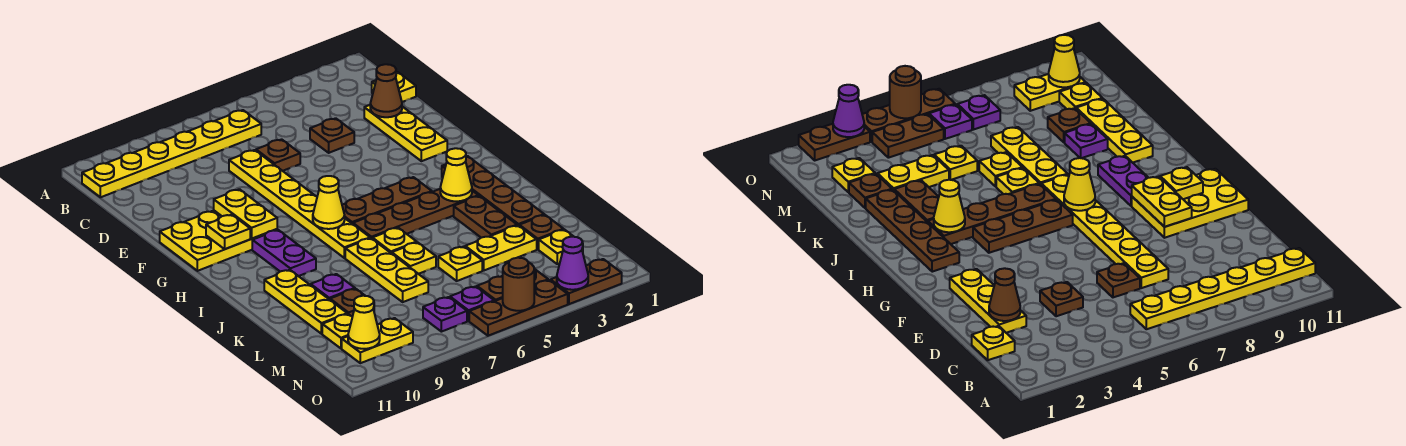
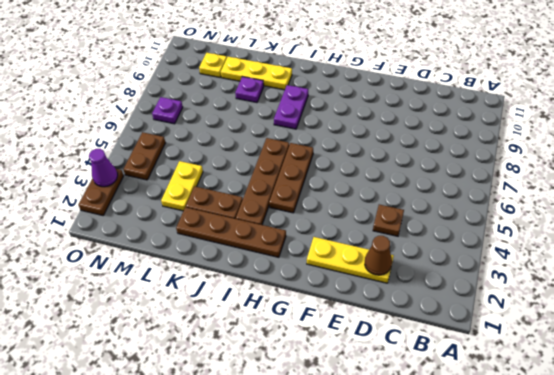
purple 1x2 plate [274,85,308,129] -> purple 1x2 plate turned to [252,230,316,276]
none -> yellow 1x6 plate [82,110,261,197]
none -> yellow 1x1 plate [372,72,416,102]
none -> brown 1x1 plate [256,139,300,171]
none -> yellow 1x6 plate [229,150,370,258]

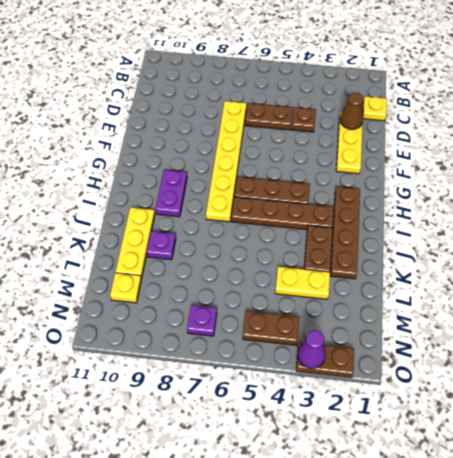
brown 1x2 plate [245,103,293,130] -> brown 1x1 plate [256,139,300,171]
none -> yellow 1x6 plate [82,110,261,197]
none -> yellow 2x3 plate [160,210,277,271]
none -> yellow 1x1 plate [372,228,417,253]
none -> yellow 1x3 plate [345,238,428,302]

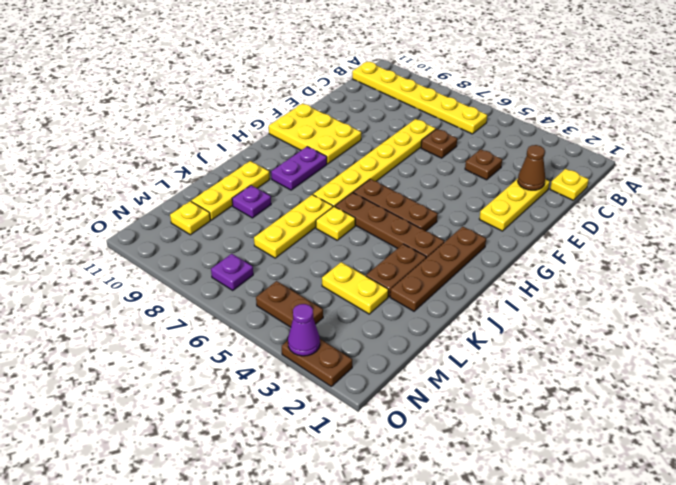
none -> yellow 1x1 plate [392,242,436,274]
none -> brown 1x1 plate [519,215,564,249]
none -> yellow 1x1 plate [438,247,482,281]
none -> brown 1x1 plate [330,289,374,317]

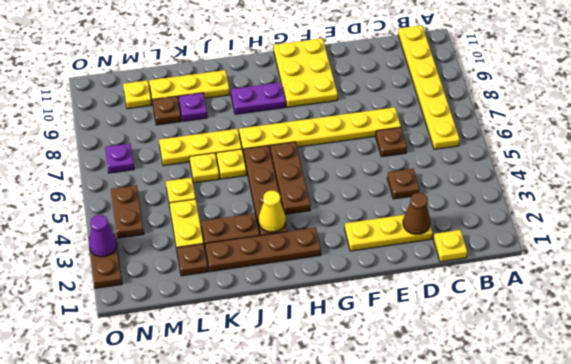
none -> yellow 1x1 plate [539,230,583,264]
none -> purple 1x1 plate [450,286,494,321]
none -> yellow 1x2 plate [342,318,413,363]
none -> brown 1x3 plate [469,280,568,336]

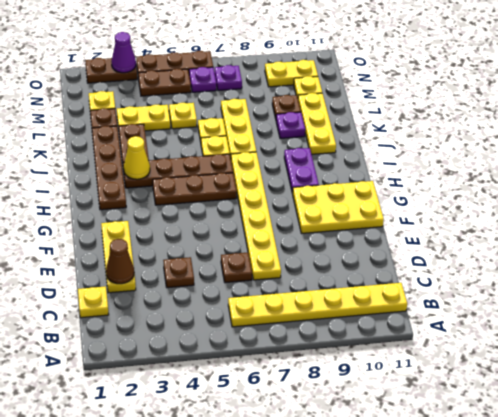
none -> yellow 1x2 plate [214,189,277,239]
none -> yellow 1x1 plate [206,215,250,249]
none -> yellow 1x1 cone [313,176,345,229]
none -> yellow 1x1 cone [348,296,380,349]

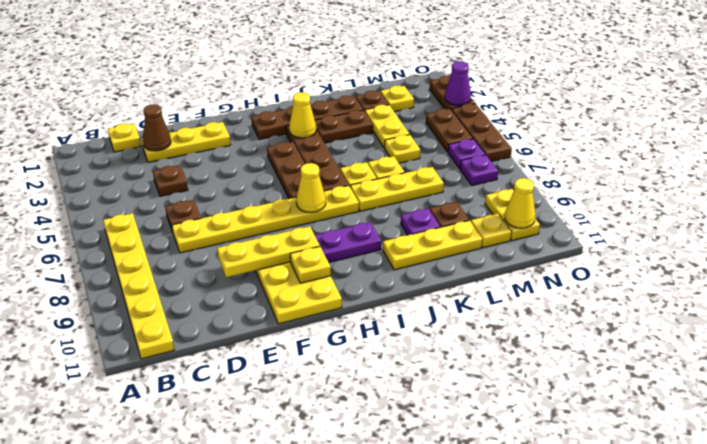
yellow 1x3 plate [217,226,320,277] -> yellow 1x2 plate [214,189,277,239]
none -> brown 1x1 round brick [503,258,534,311]

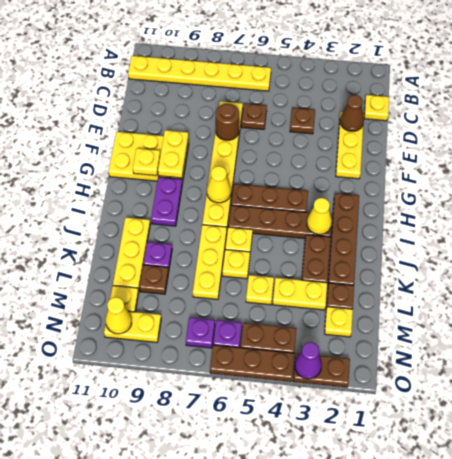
brown 1x1 round brick [215,104,239,140] -> brown 1x1 round brick moved to [503,258,534,311]

